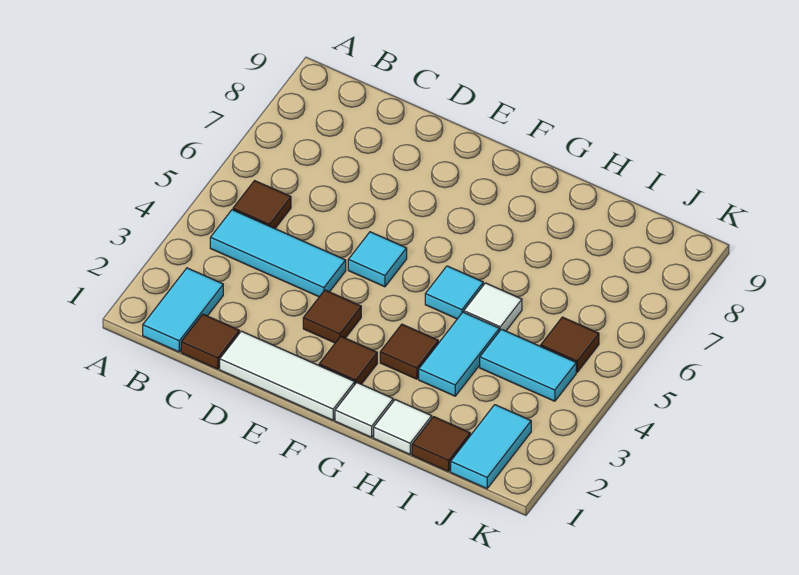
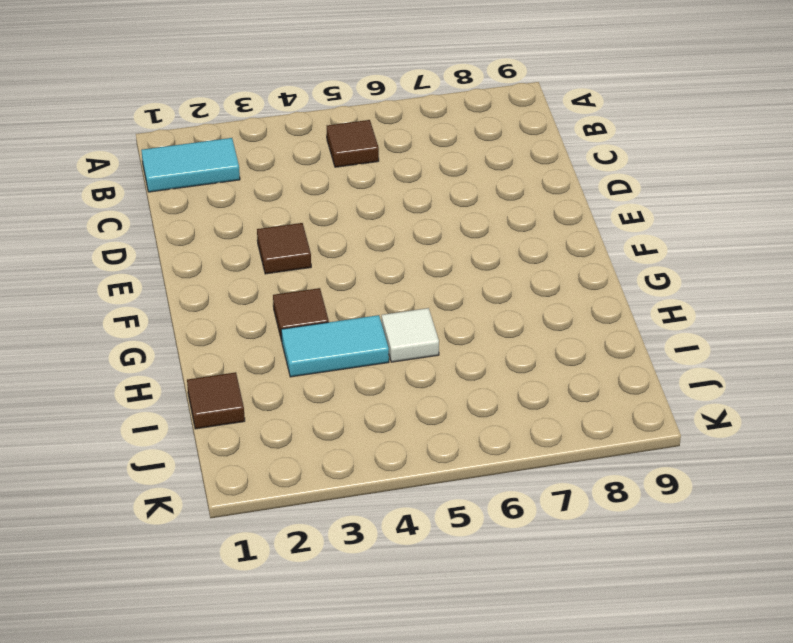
none -> cyan 1x3 tile [210,210,346,297]
none -> brown 1x1 tile [181,314,239,369]
none -> white 1x3 tile [220,331,355,420]

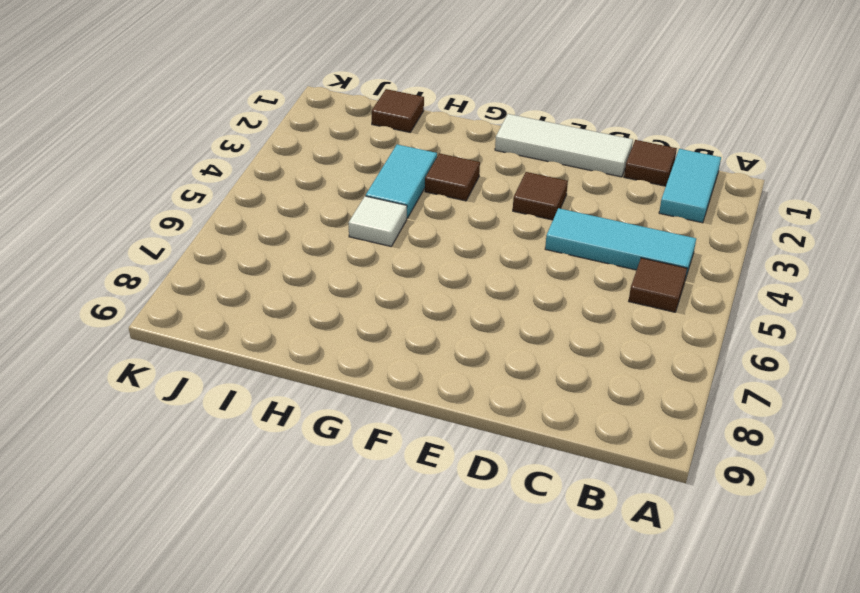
none -> cyan 1x1 tile [348,232,407,287]
none -> brown 1x1 tile [319,336,377,384]
none -> white 1x1 tile [335,383,393,437]

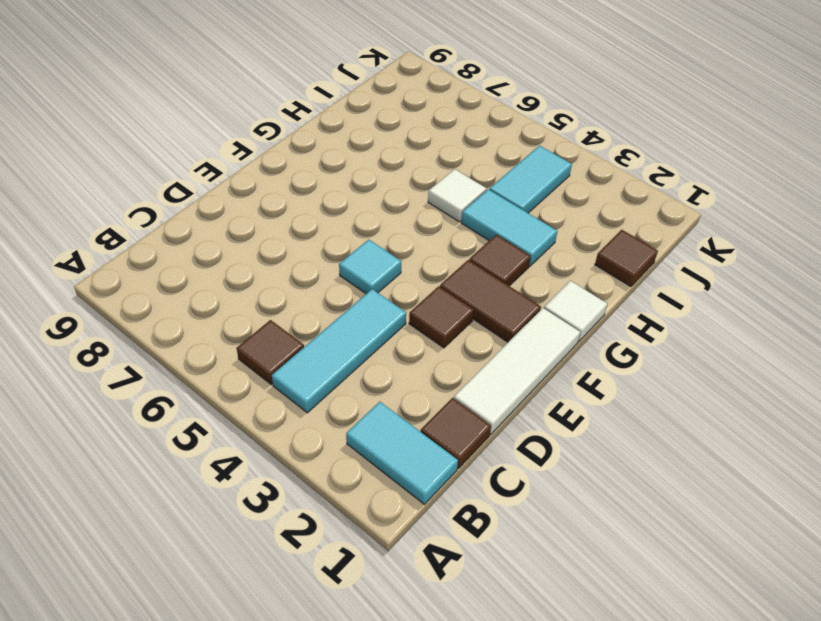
brown 1x2 tile [440,260,541,342] -> brown 1x1 tile [319,336,377,384]
none -> cyan 1x1 tile [425,266,483,319]
none -> white 1x1 tile [374,400,432,454]
none -> cyan 1x2 tile [451,405,531,489]

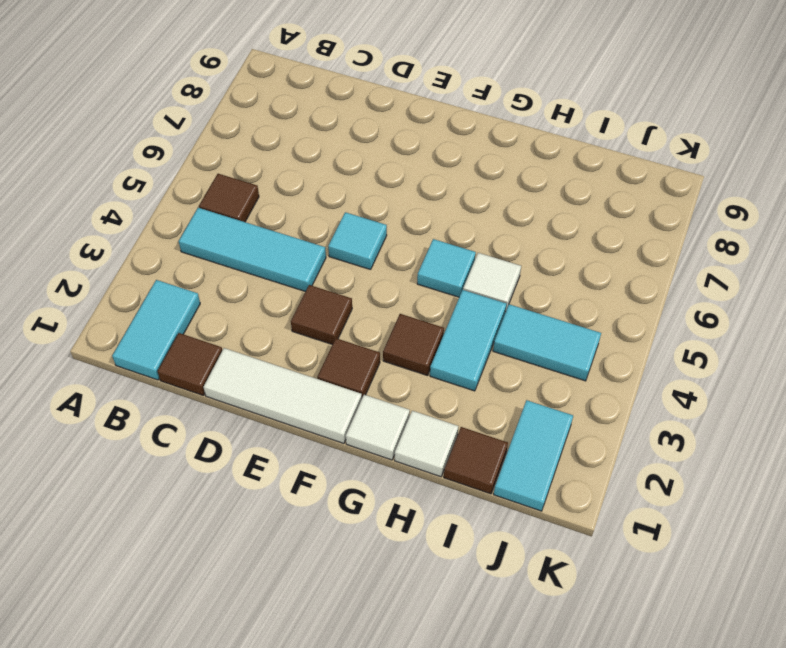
none -> brown 1x1 tile [541,317,599,372]

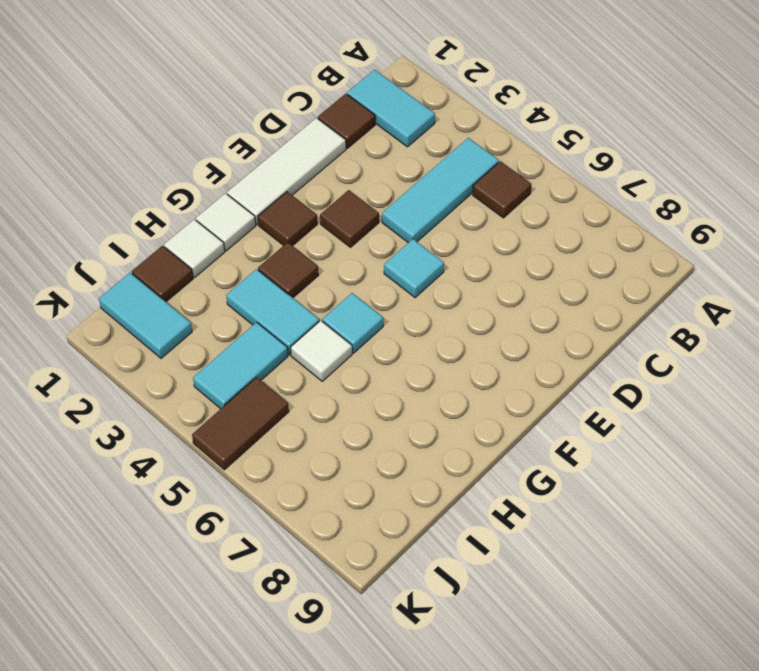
brown 1x2 tile [192,377,289,470] -> brown 1x1 tile [541,317,599,372]

